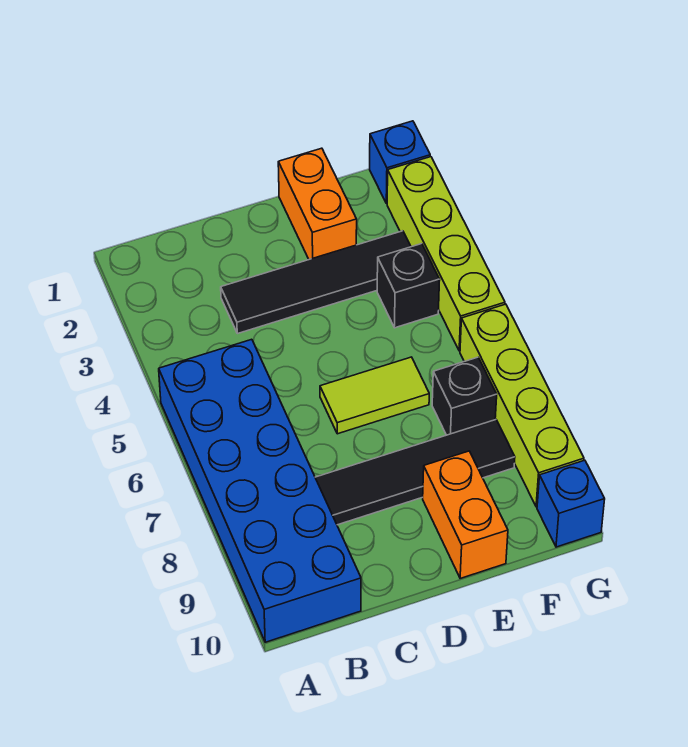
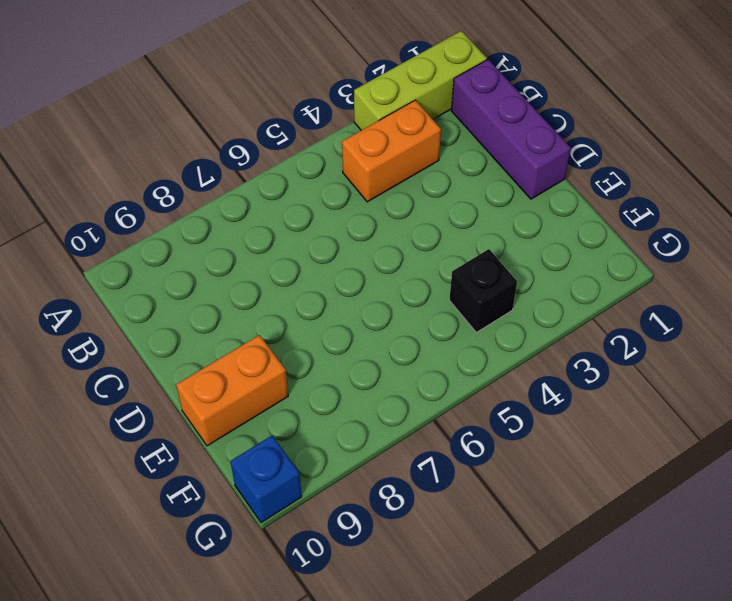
lime 1x3 brick [354,31,487,130] -> none
purple 1x3 brick [451,59,571,199] -> none
orange 1x2 brick [342,100,441,202] -> orange 1x2 brick moved to [278,148,357,259]
none -> blue 2x6 brick [159,339,361,642]
none -> black 1x4 tile [221,231,411,334]
none -> black 1x4 tile [315,420,515,525]

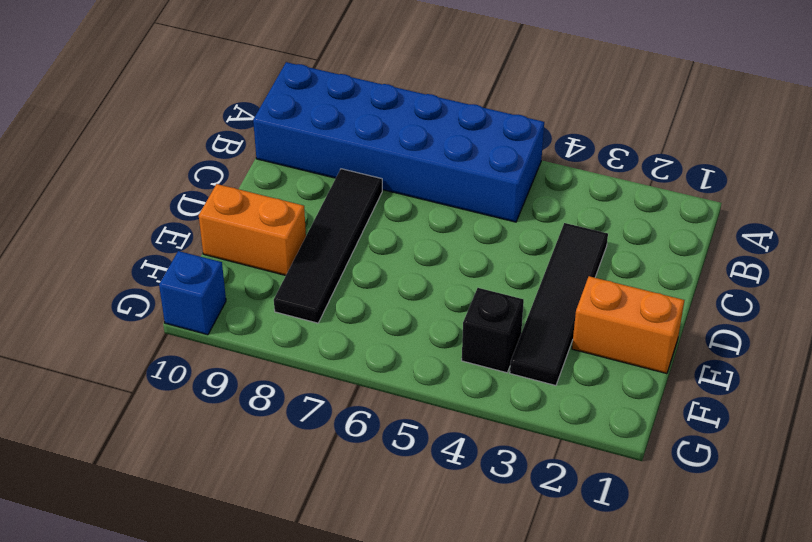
none -> lime 1x2 tile [320,357,429,434]
none -> black 1x1 brick [432,357,497,435]
none -> blue 1x1 brick [370,121,430,204]

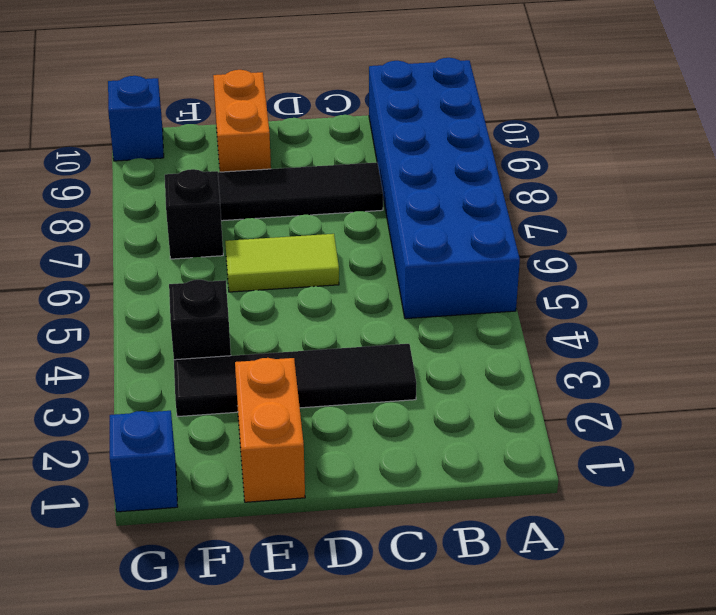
none -> lime 1x4 brick [387,157,505,351]
none -> lime 1x4 brick [460,304,584,507]

